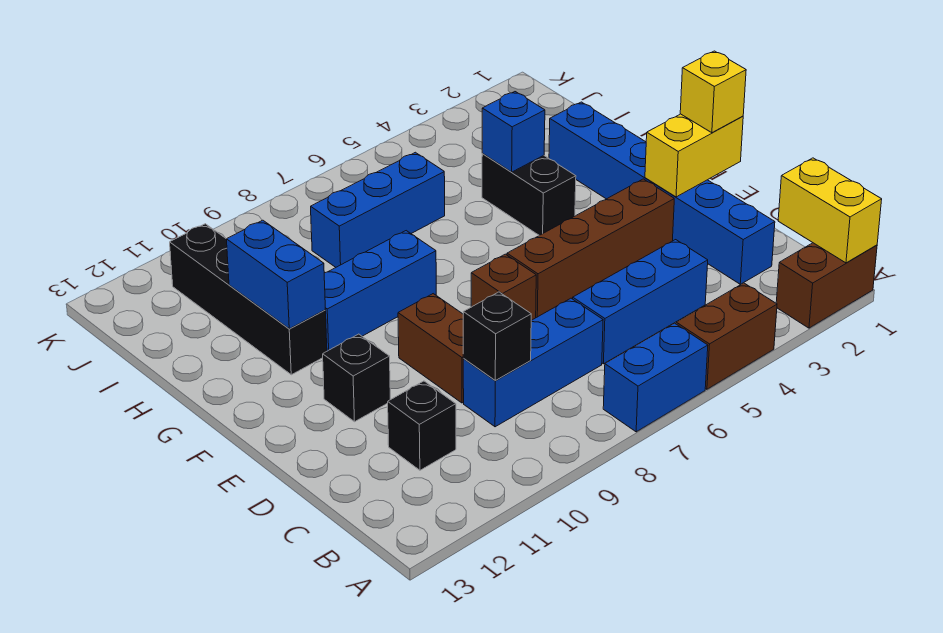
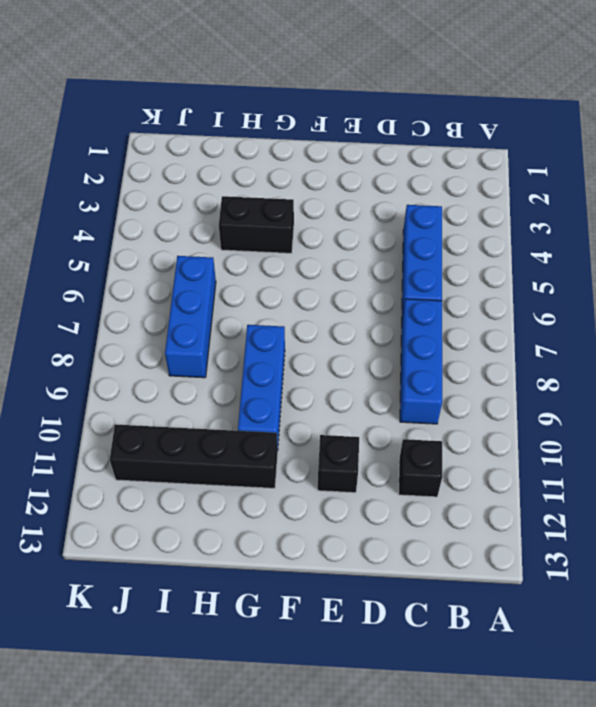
none -> brown 1x2 brick [776,243,877,328]
none -> brown 1x2 brick [676,283,777,389]
none -> blue 1x2 brick [603,323,708,432]

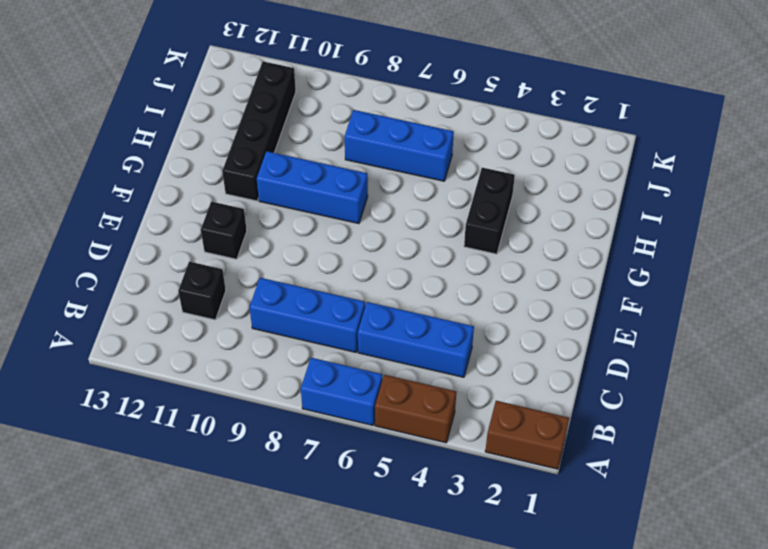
none -> blue 1x6 brick [549,102,775,284]
none -> brown 1x2 brick [398,294,464,403]
none -> brown 1x4 brick [507,179,674,318]

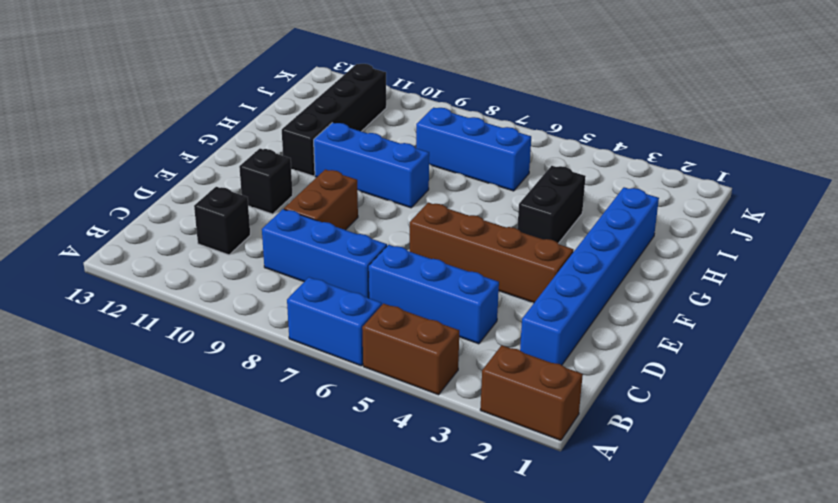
none -> brown 1x1 brick [471,254,536,320]
none -> yellow 1x2 brick [778,158,882,263]
none -> black 1x1 brick [463,292,531,380]

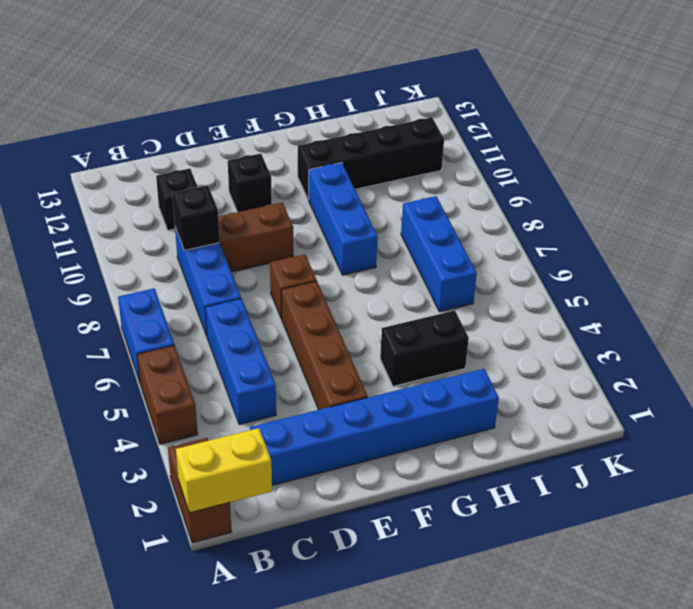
none -> yellow 1x2 brick [645,114,743,197]
none -> blue 1x2 brick [227,220,325,329]
none -> blue 1x1 brick [482,92,545,172]

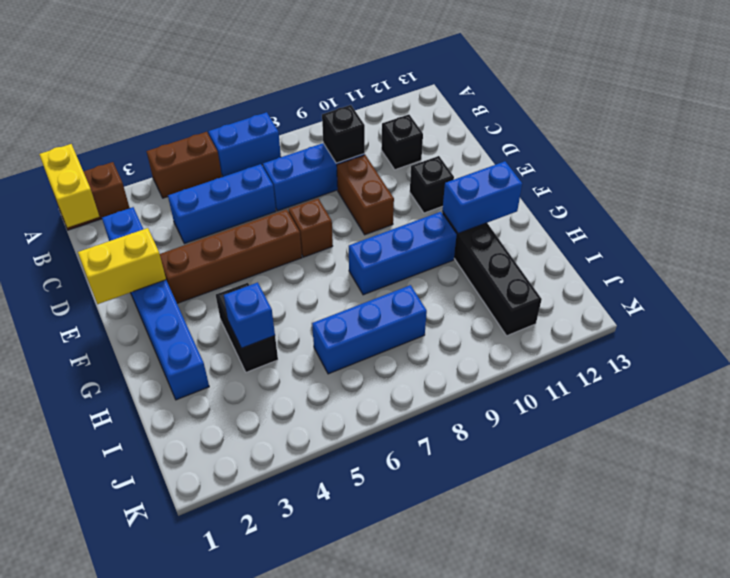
blue 1x2 brick [442,161,522,233] -> blue 1x2 brick turned to [227,220,325,329]
none -> yellow 1x1 brick [680,51,746,133]

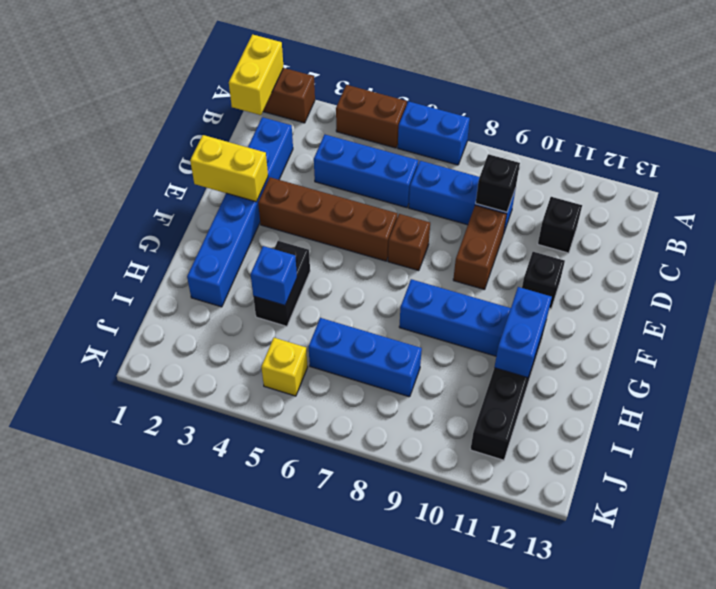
yellow 1x1 brick [261,338,308,396] -> yellow 1x1 brick moved to [680,51,746,133]

